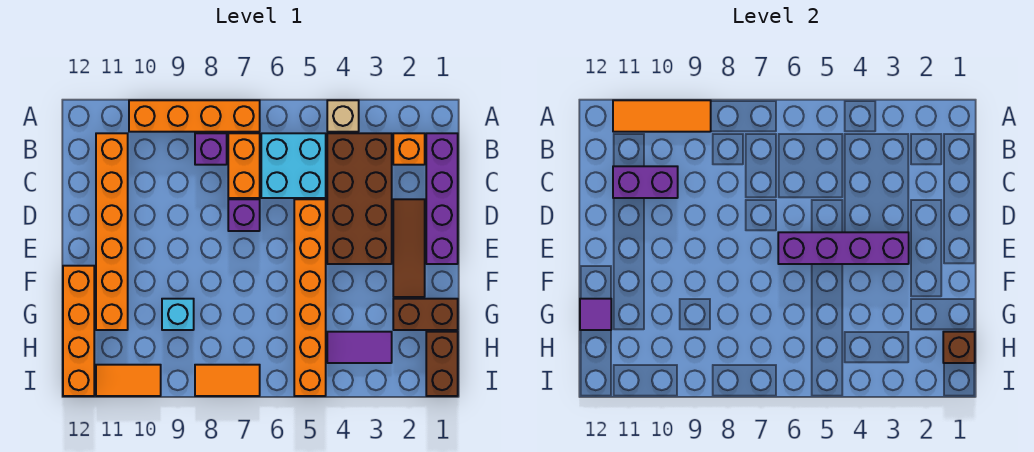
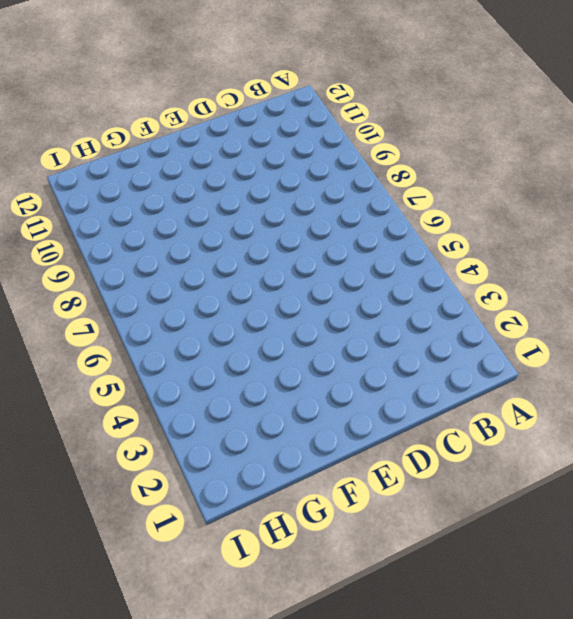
none -> tan 1x1 brick [327,100,359,132]
none -> orange 1x4 brick [129,100,260,132]
none -> purple 1x4 brick [426,133,458,264]

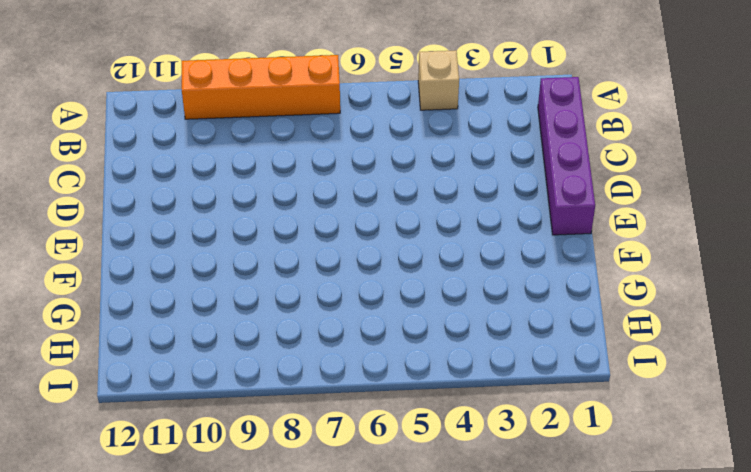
none -> orange 1x1 brick [393,133,425,165]
none -> brown 2x4 brick [327,133,392,264]
none -> cyan 2x2 brick [261,133,326,198]

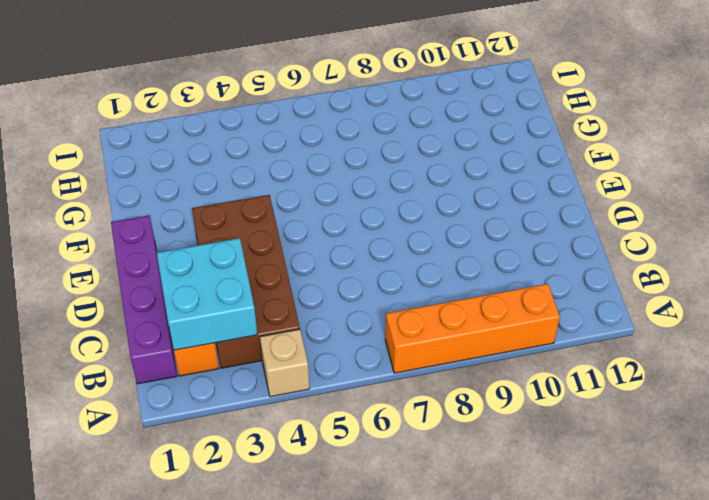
cyan 2x2 brick [157,238,257,350] -> cyan 2x2 brick moved to [261,133,326,198]
none -> orange 1x2 brick [228,133,260,198]
none -> purple 1x1 brick [195,133,227,165]
none -> orange 1x6 brick [96,133,128,330]

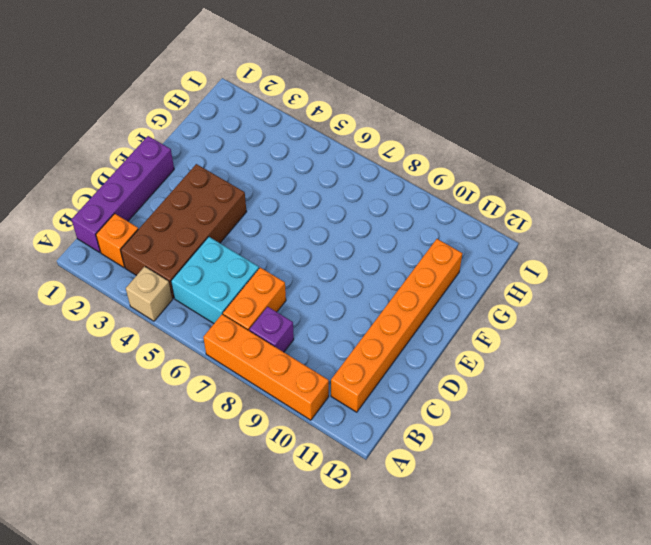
none -> brown 1x3 tile [393,199,425,297]
none -> orange 1x6 brick [294,199,326,396]
none -> purple 1x1 brick [228,199,260,231]

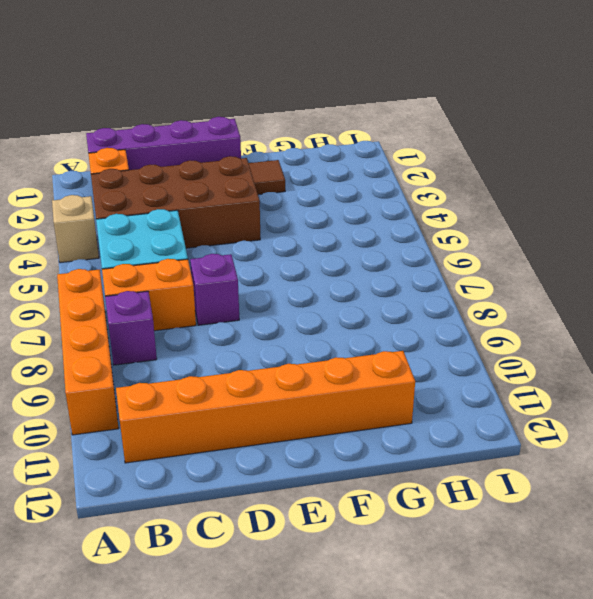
none -> orange 1x6 brick [294,199,326,396]
none -> orange 1x4 brick [63,266,94,396]
none -> brown 1x2 brick [393,299,458,330]

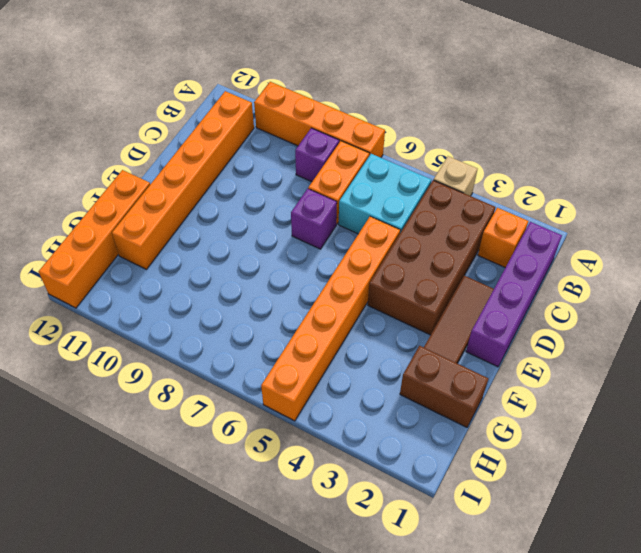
none -> cyan 1x1 brick [162,299,194,330]
none -> brown 1x2 brick [426,332,458,396]
none -> purple 1x2 tile [327,332,392,363]

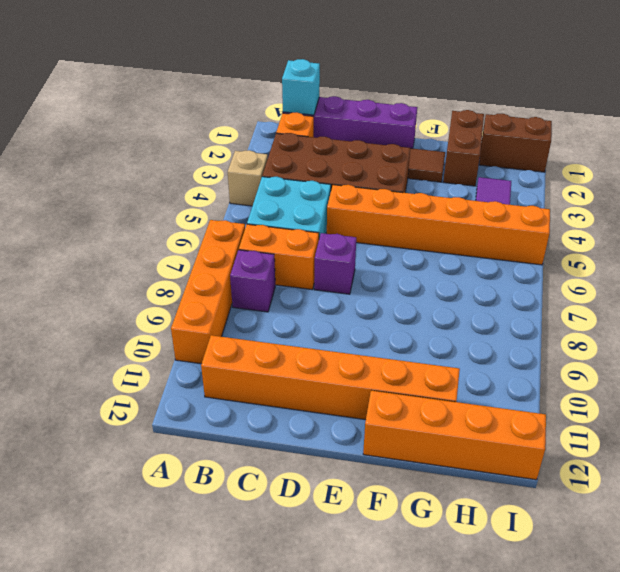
cyan 1x1 brick [282,59,320,115] -> cyan 1x1 brick moved to [162,299,194,330]
none -> orange 1x2 tile [195,365,260,396]
none -> orange 1x2 tile [96,365,161,396]
none -> orange 1x3 tile [613,100,711,132]

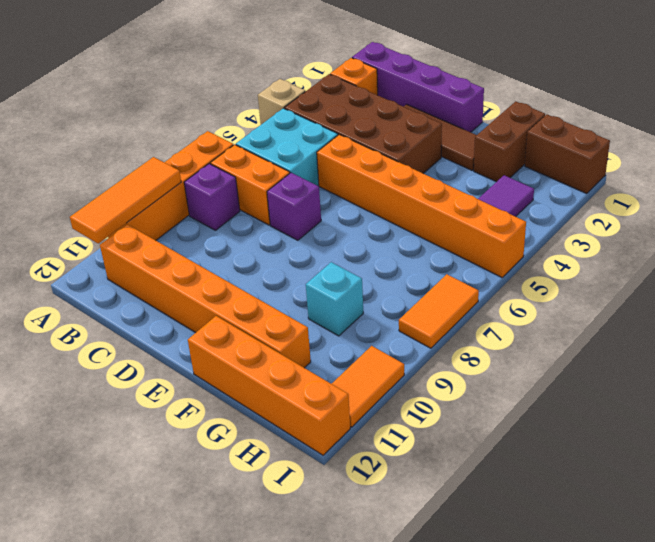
none -> purple 1x2 brick [613,166,678,198]
none -> purple 1x4 brick [778,232,909,264]
none -> purple 1x1 tile [580,299,611,330]

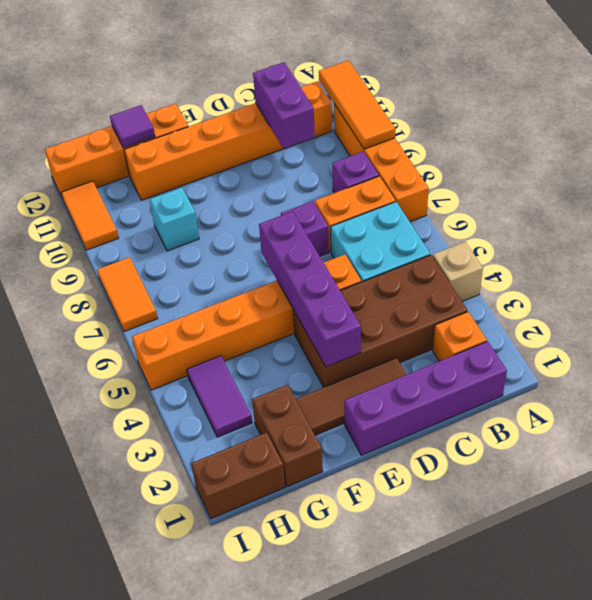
none -> brown 1x1 brick [943,332,975,363]

